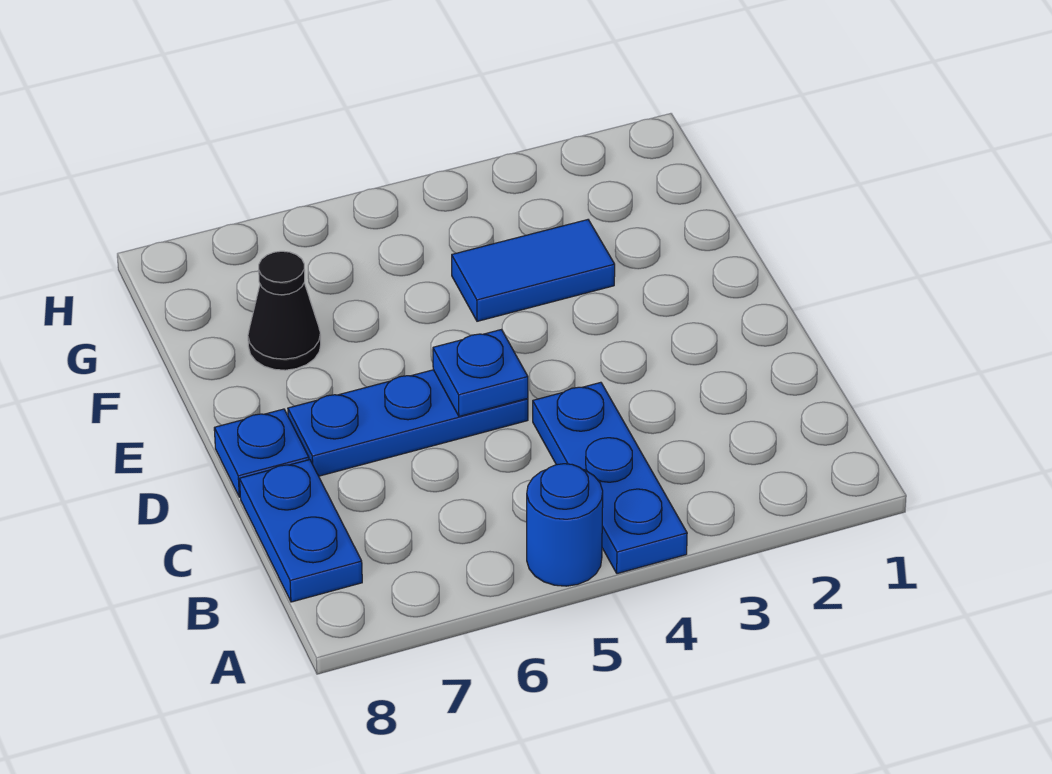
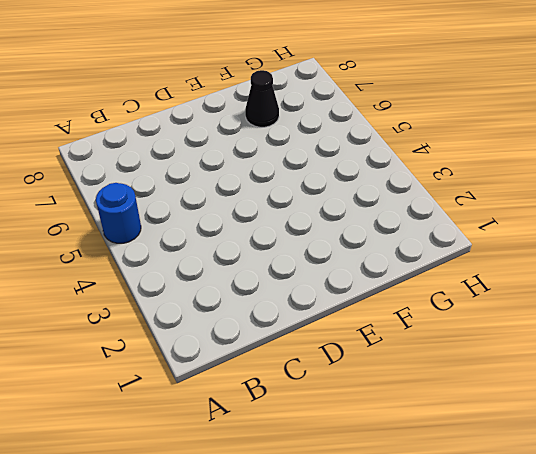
none -> blue 1x3 plate [533,382,687,574]
none -> blue 1x2 plate [240,460,362,602]

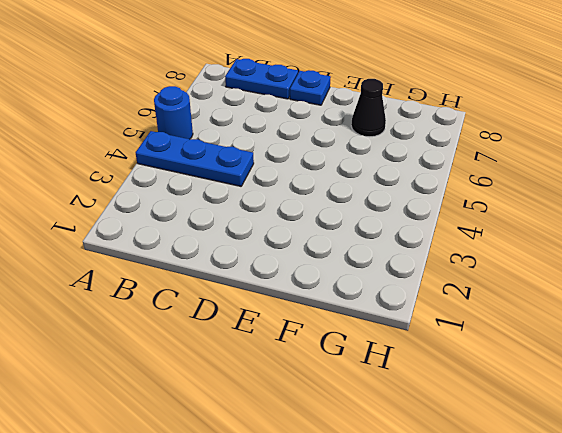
none -> blue 1x3 plate [288,370,528,476]
none -> blue 1x2 tile [452,220,615,321]

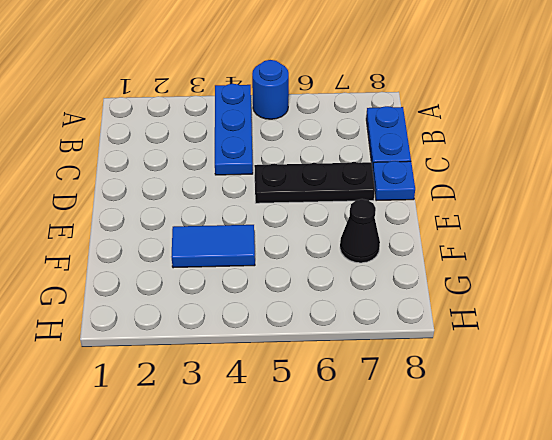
black 1x3 plate [254,162,375,203] -> blue 1x3 plate [288,370,528,476]
none -> blue 1x1 plate [433,330,528,416]

